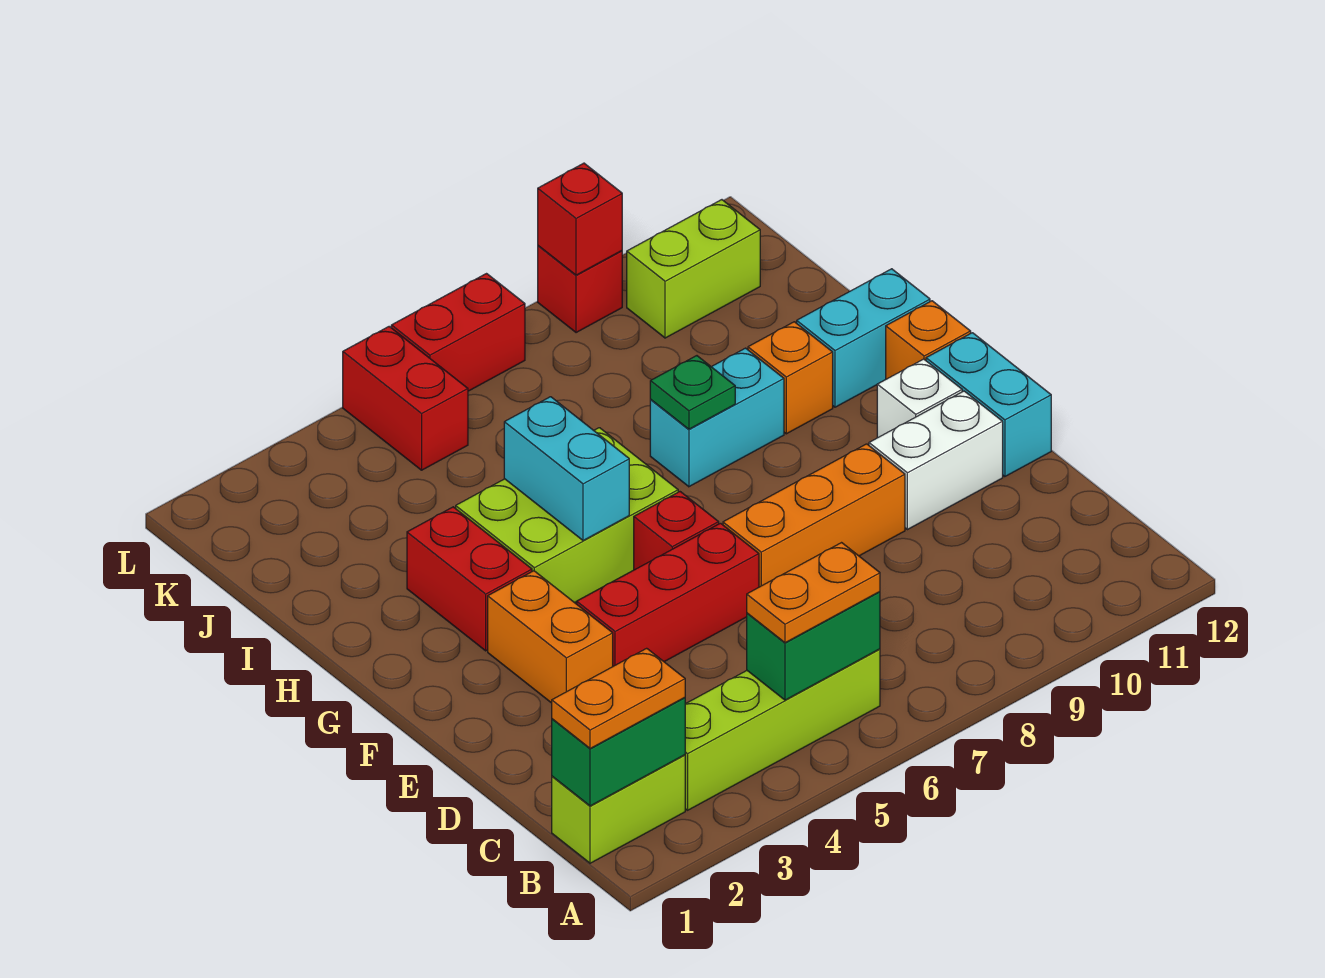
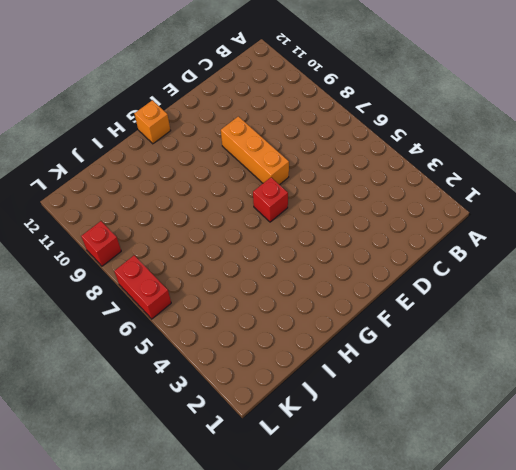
none -> lime 1x2 brick [552,755,685,863]
none -> lime 1x4 brick [685,649,880,810]
none -> orange 1x2 brick [488,571,613,703]

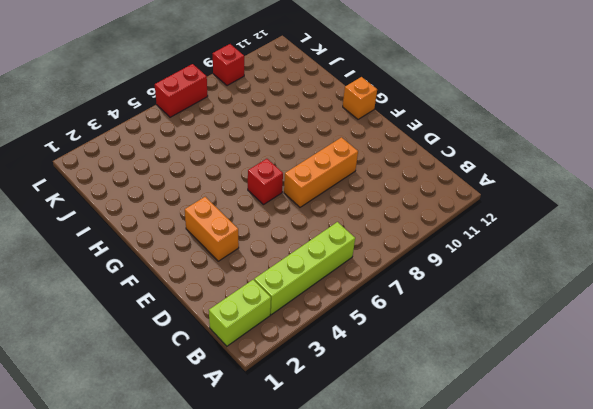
none -> red 1x3 brick [577,523,759,666]
none -> white 1x2 brick [869,391,1003,530]
none -> cyan 1x2 brick [926,333,1051,477]

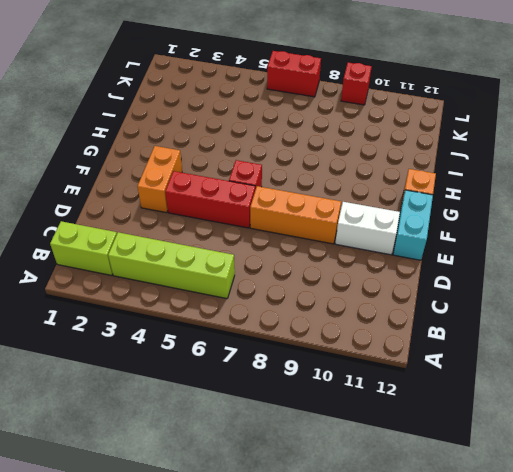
none -> white 1x1 brick [877,359,962,438]
none -> red 1x2 brick [407,507,532,651]
none -> lime 2x3 brick [456,428,678,603]

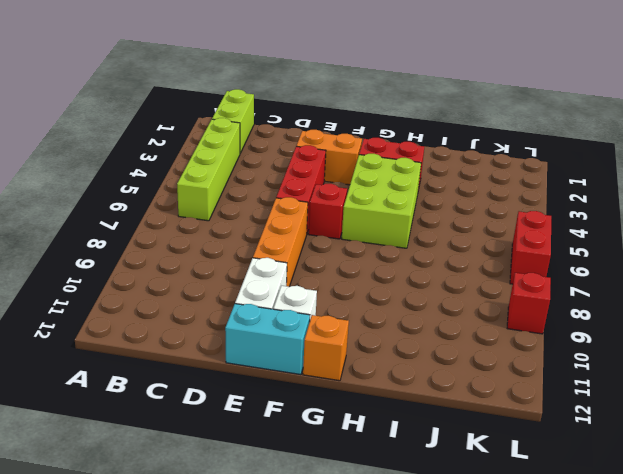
none -> cyan 1x2 brick [650,348,784,487]
none -> orange 1x1 brick [748,322,833,434]
none -> cyan 1x2 brick [797,269,930,407]

